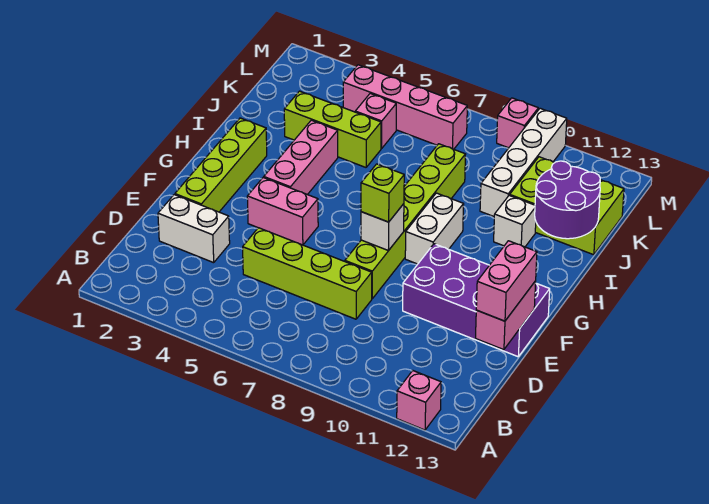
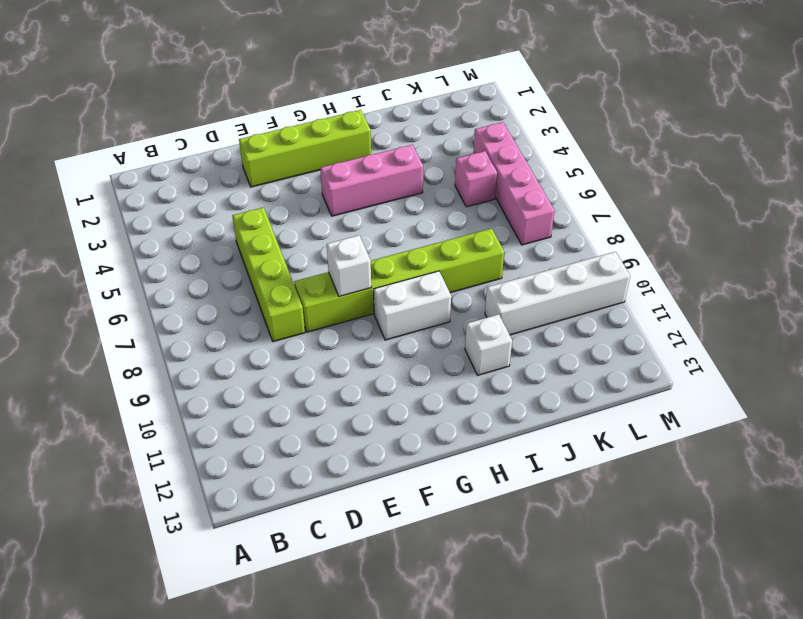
none -> pink 1x1 brick [397,371,441,430]
none -> white 1x2 brick [158,195,230,263]
none -> purple 2x4 brick [403,244,550,357]

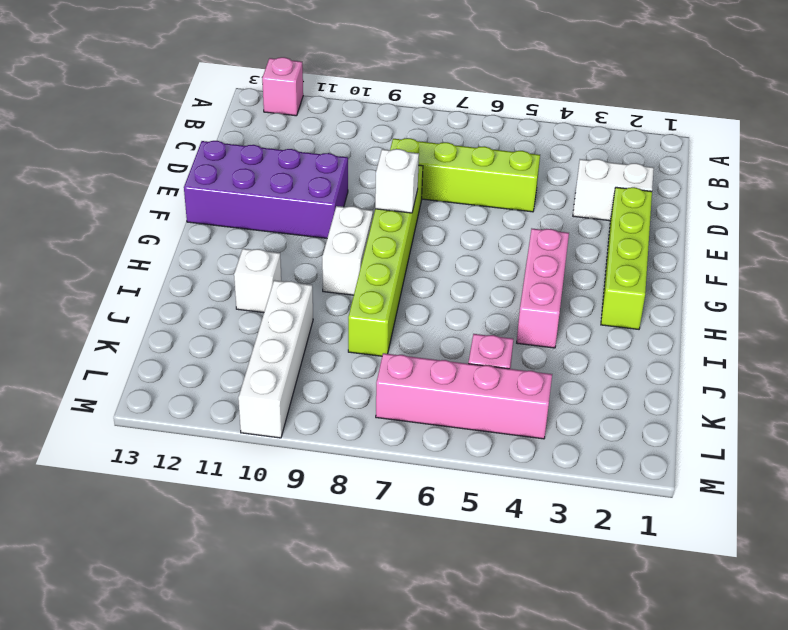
none -> pink 1x2 brick [247,177,318,245]
none -> lime 1x3 brick [284,91,381,167]
none -> lime 2x3 brick [510,157,624,255]

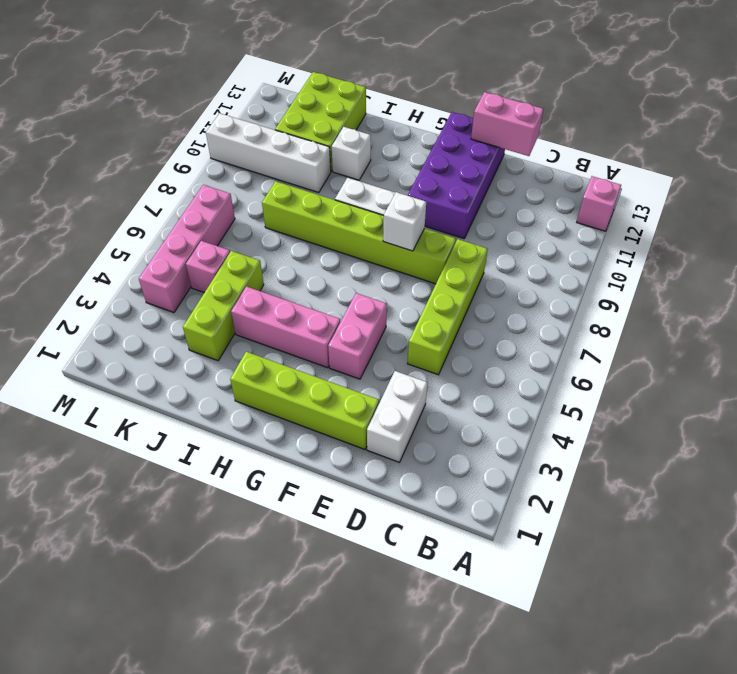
none -> pink 1x1 brick [497,98,538,148]
none -> purple 2x2 round brick [535,161,600,239]
none -> pink 1x2 brick [476,241,537,321]

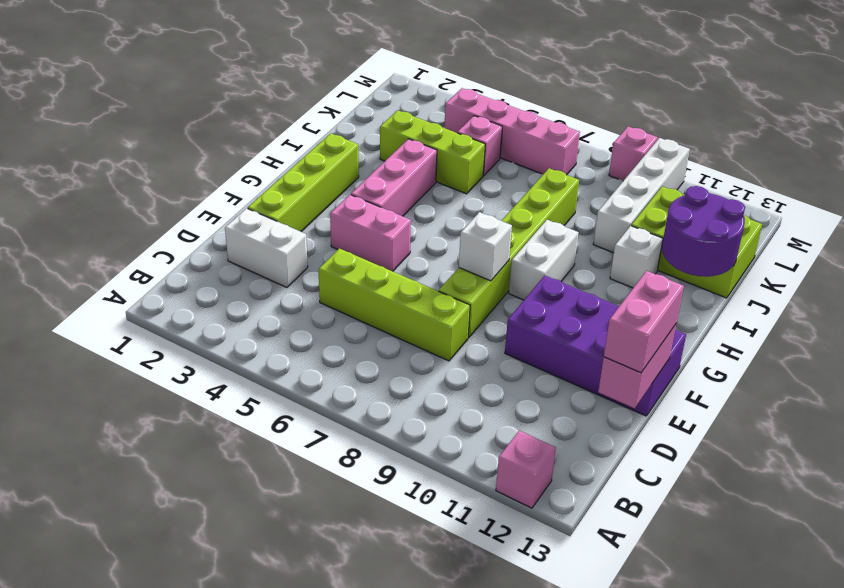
none -> lime 1x1 brick [361,164,404,222]

